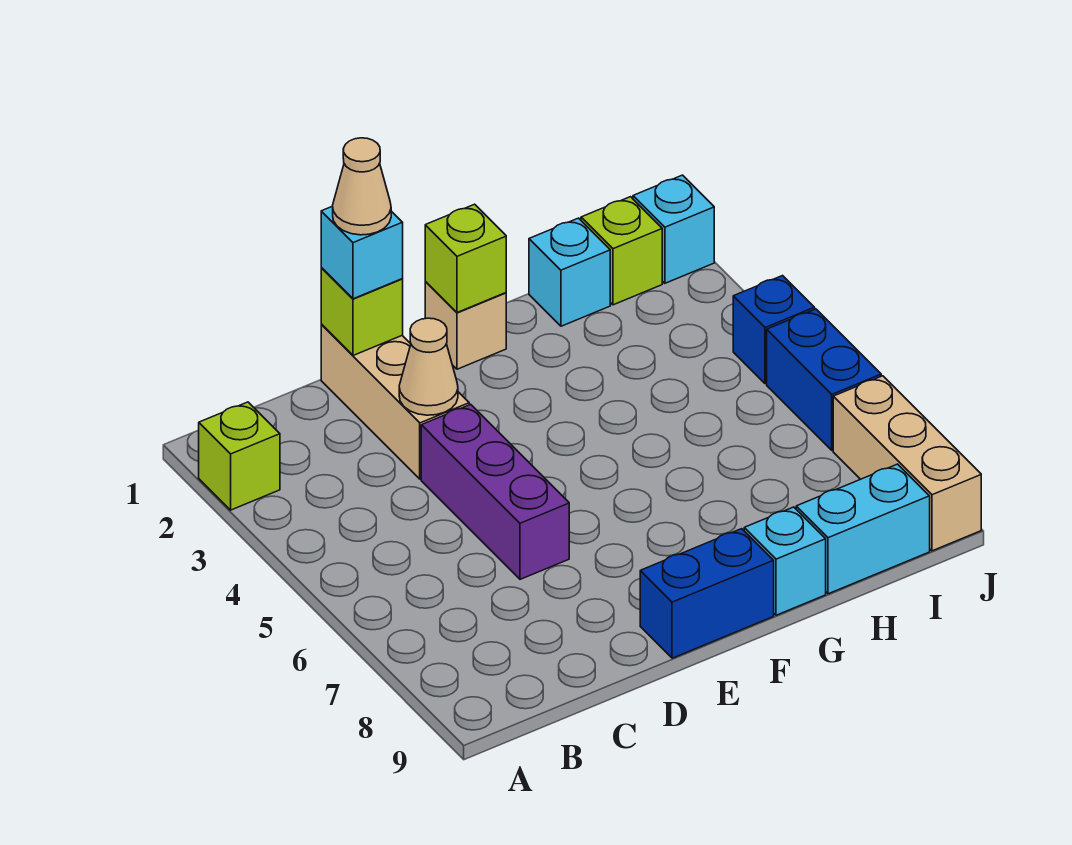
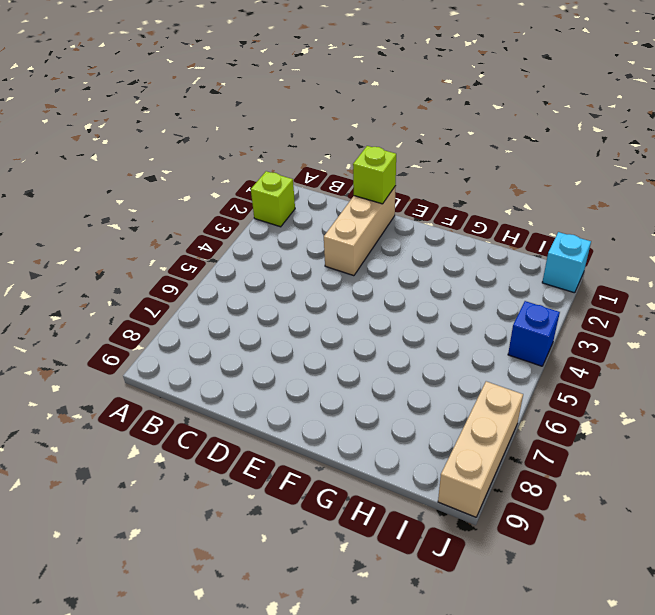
none -> purple 1x3 brick [421,404,569,579]
none -> blue 1x2 brick [640,529,774,658]
none -> tan 1x1 brick [425,282,506,369]

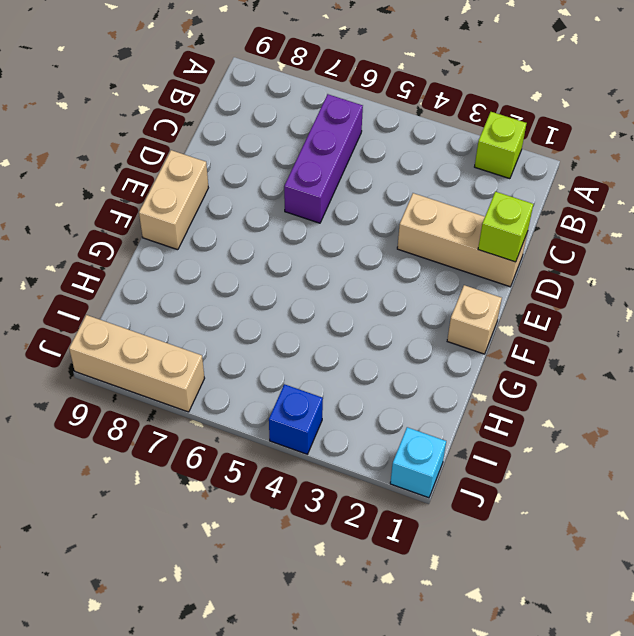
purple 1x3 brick [284,94,363,223] -> purple 1x3 brick turned to [421,404,569,579]
tan 1x2 brick [139,150,208,250] -> blue 1x2 brick [640,529,774,658]
none -> cyan 1x1 brick [744,507,826,615]
none -> cyan 1x1 brick [529,218,610,326]
none -> cyan 1x2 brick [796,464,930,594]

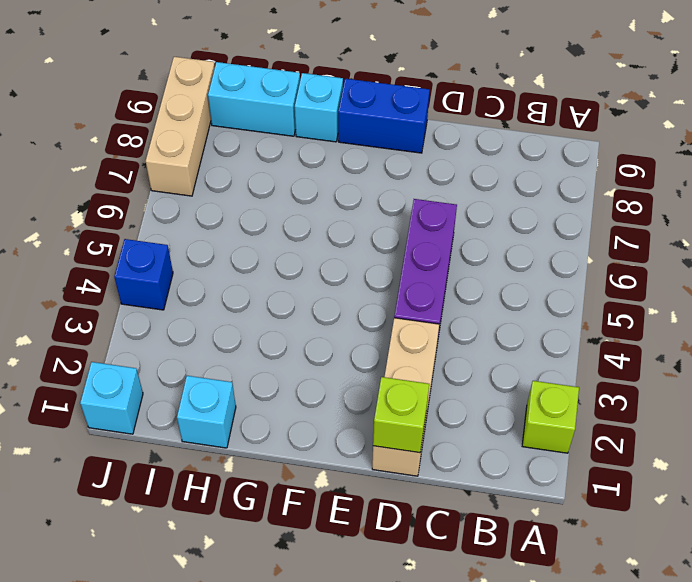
none -> tan 1x1 brick [425,282,506,369]
none -> lime 1x1 brick [581,197,662,305]
none -> blue 1x2 brick [767,309,881,450]

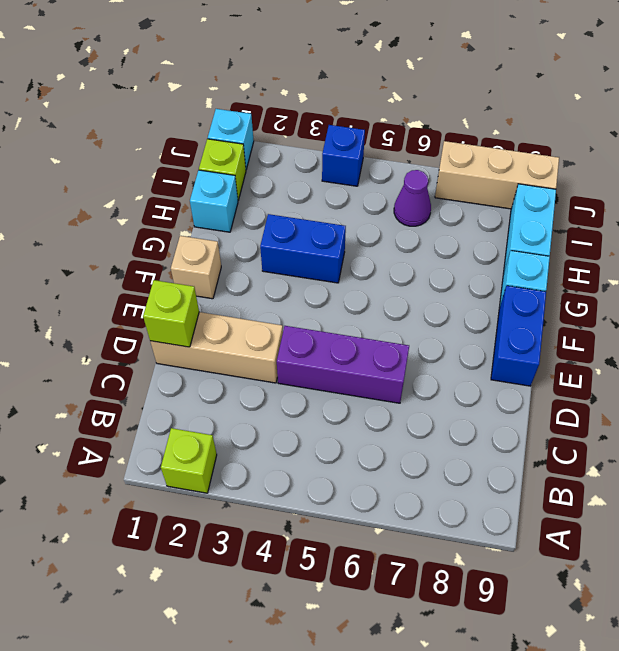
blue 1x2 brick [260,214,346,283] -> blue 1x2 brick moved to [767,309,881,450]
purple 1x1 cone [394,170,431,226] -> none
none -> tan 1x1 cone [399,318,458,415]
none -> lime 1x1 brick [425,204,506,313]
none -> cyan 1x1 brick [321,206,403,299]

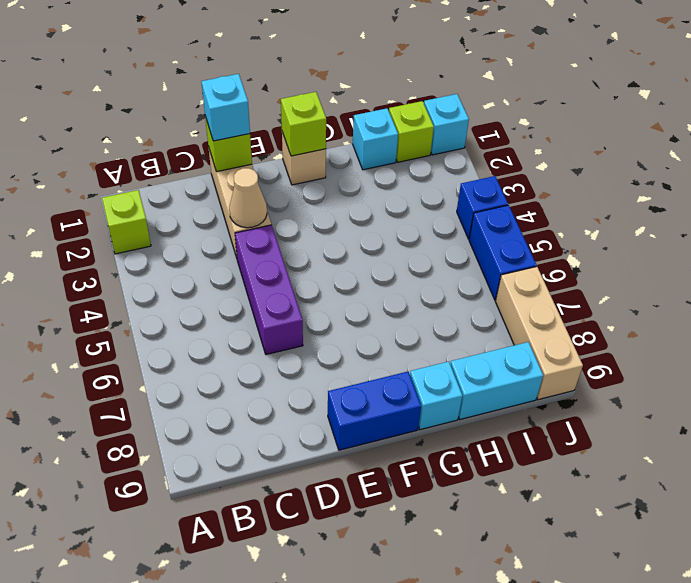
none -> tan 1x1 cone [333,138,391,235]

